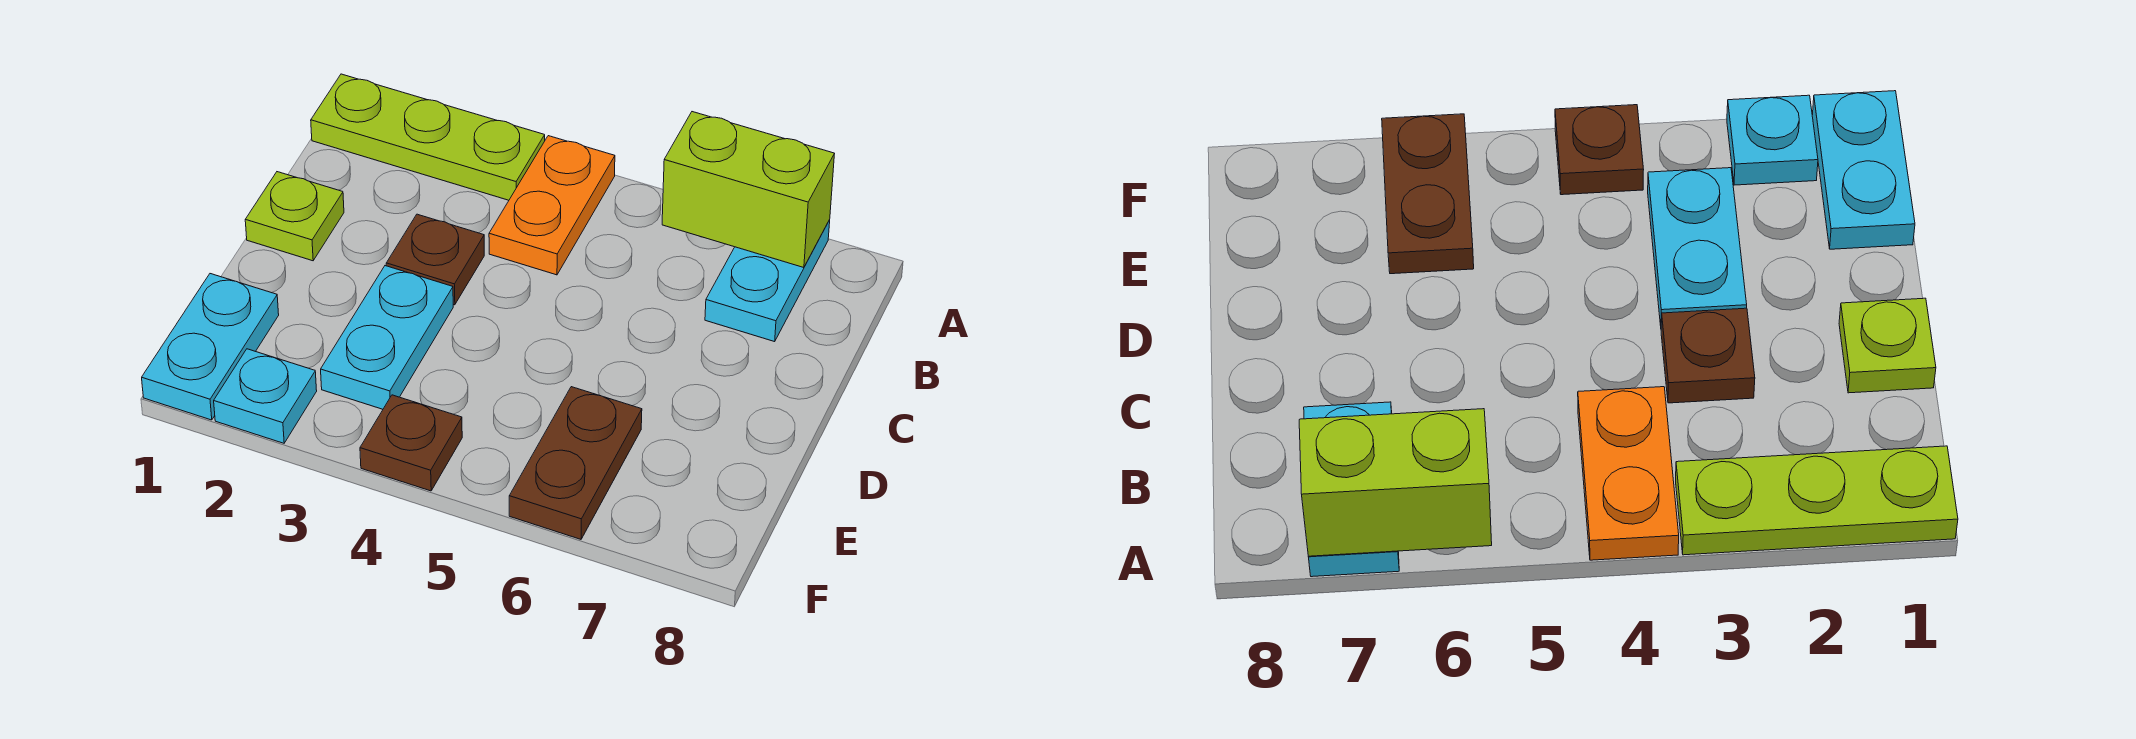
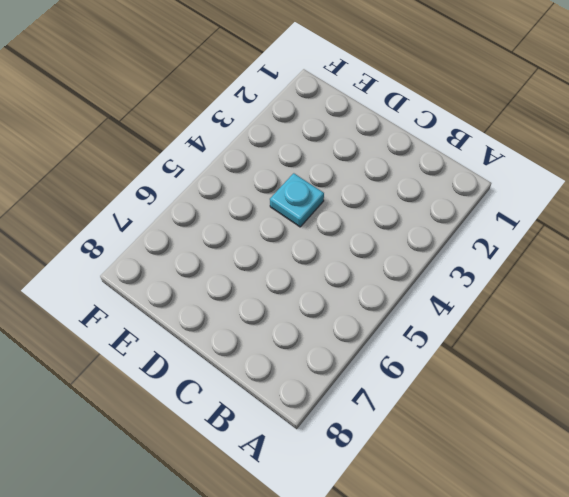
cyan 1x1 plate [270,173,324,227] -> cyan 1x1 plate moved to [214,349,317,443]
none -> lime 1x3 plate [311,74,545,200]
none -> orange 1x2 plate [489,136,615,275]

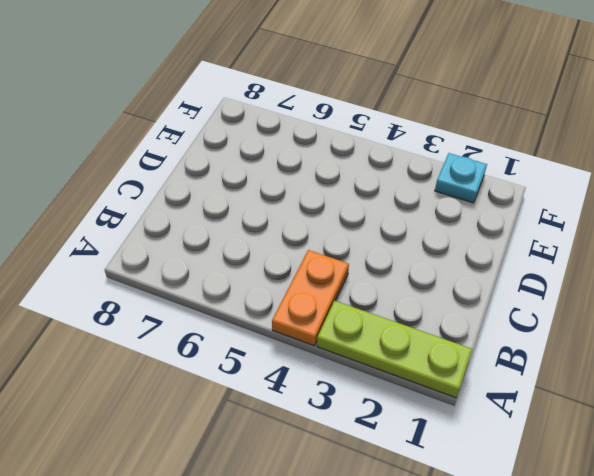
none -> cyan 1x2 plate [705,220,830,342]
none -> lime 1x1 plate [245,172,344,261]

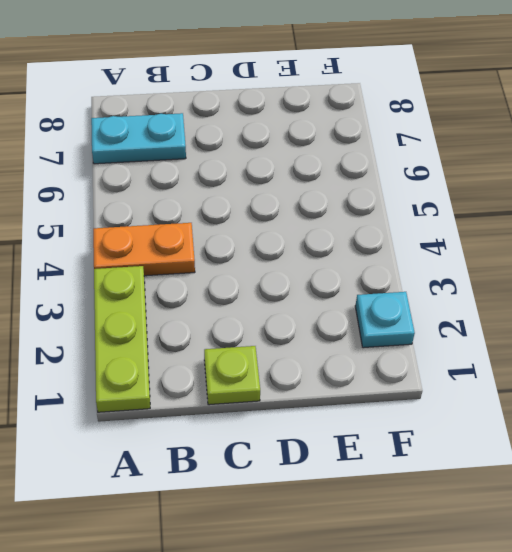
none -> brown 1x1 plate [386,214,484,305]
none -> cyan 1x2 plate [321,266,453,409]

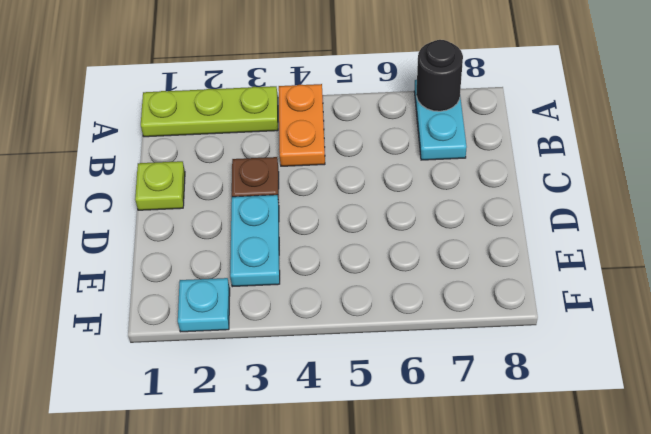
black 1x1 round brick [416,40,463,111] -> lime 1x2 brick [662,112,834,268]
none -> cyan 1x2 plate [142,274,279,420]
none -> brown 1x2 plate [509,387,642,539]

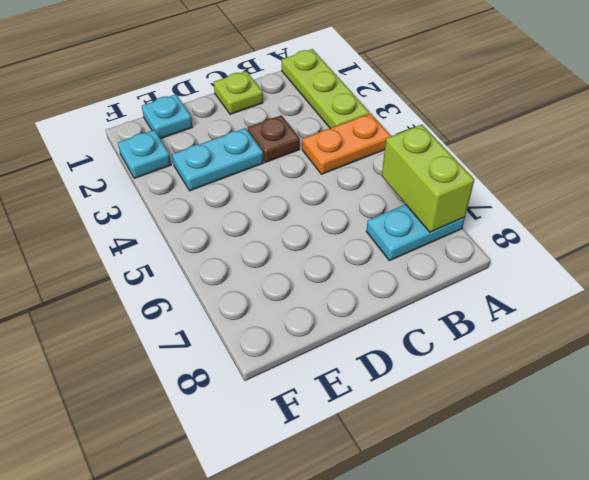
cyan 1x1 plate [142,94,193,139] -> cyan 1x2 plate [142,274,279,420]
none -> brown 1x2 plate [509,387,642,539]
none -> brown 1x1 plate [360,395,462,491]

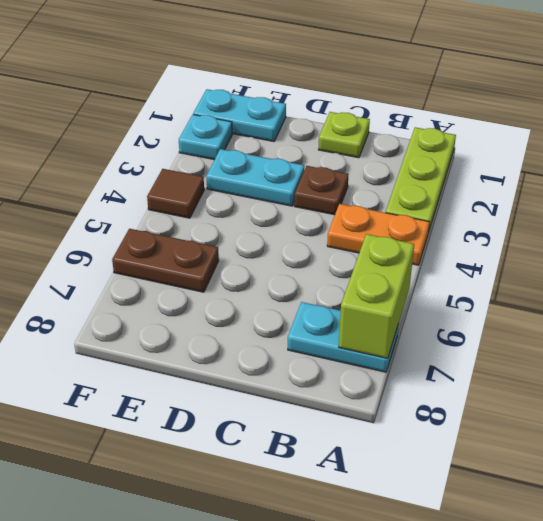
brown 1x1 tile [147,169,204,218] -> brown 1x1 plate [360,395,462,491]

